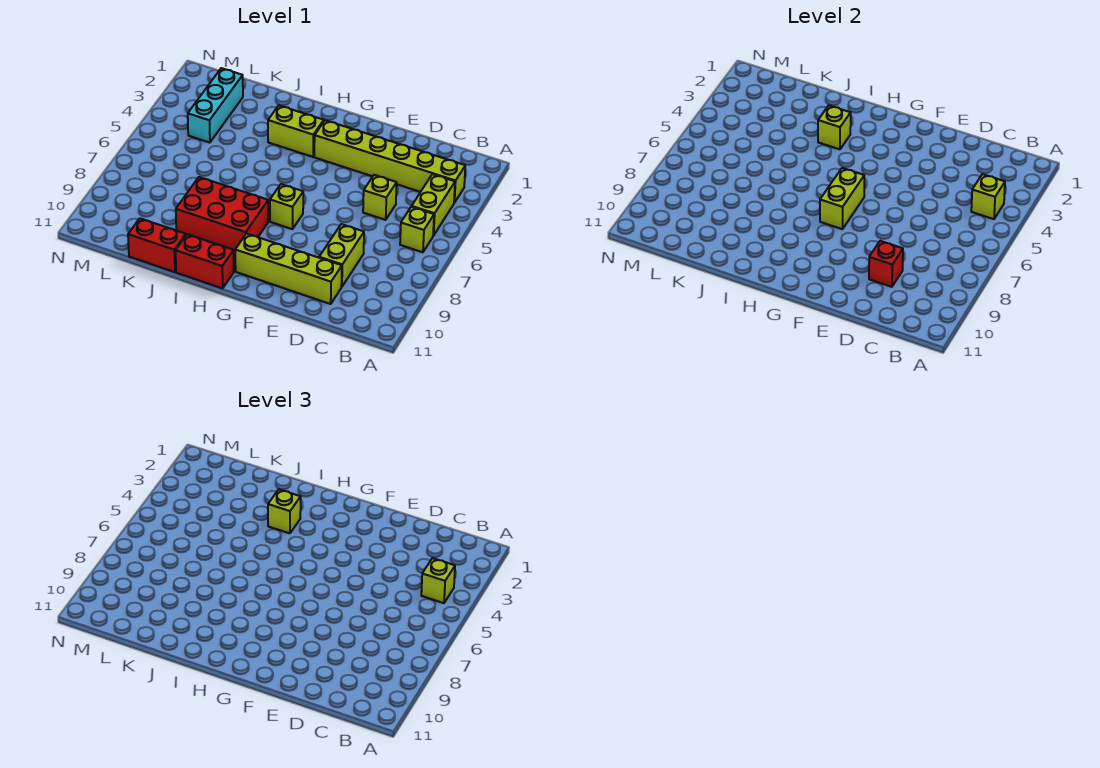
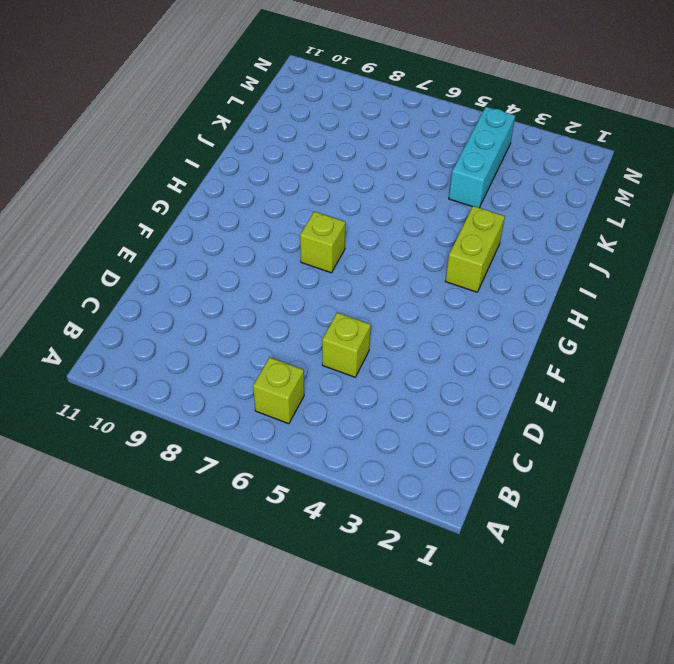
cyan 1x3 brick [449,107,515,208] -> cyan 1x3 brick turned to [188,68,243,143]
none -> lime 1x6 brick [314,120,465,203]
none -> lime 1x2 brick [412,174,455,235]
none -> lime 1x2 brick [319,224,364,287]

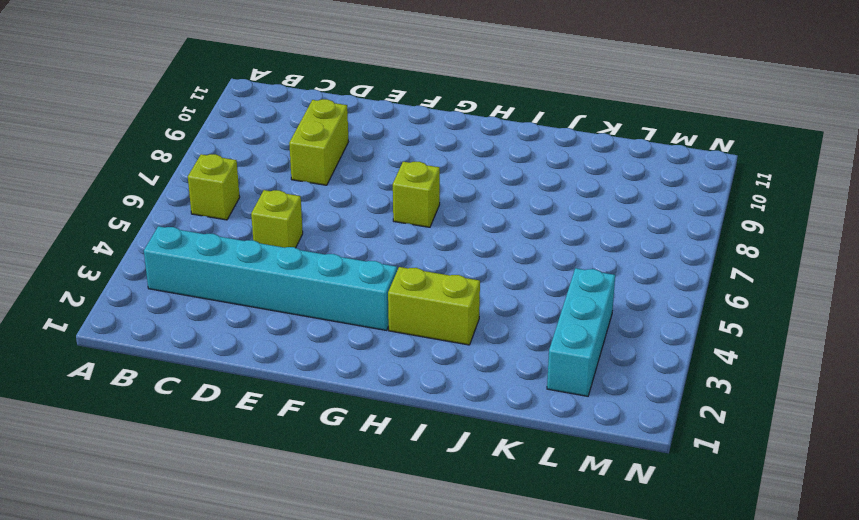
cyan 1x6 brick [144,226,397,330] -> lime 1x6 brick [314,120,465,203]
none -> lime 1x2 brick [412,174,455,235]
none -> lime 1x4 brick [235,234,342,304]
none -> red 2x3 brick [176,177,268,251]

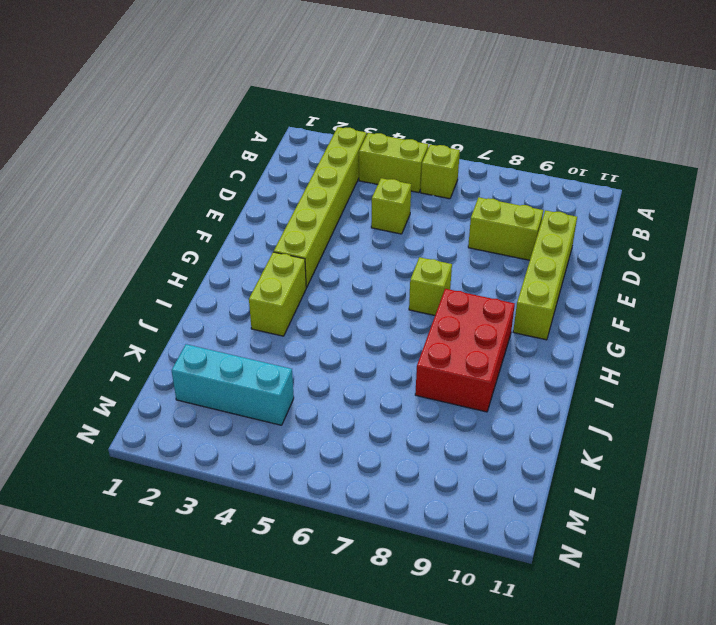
none -> red 1x2 brick [176,234,234,288]
none -> red 1x2 brick [128,218,186,272]
none -> lime 1x1 brick [971,174,1005,219]

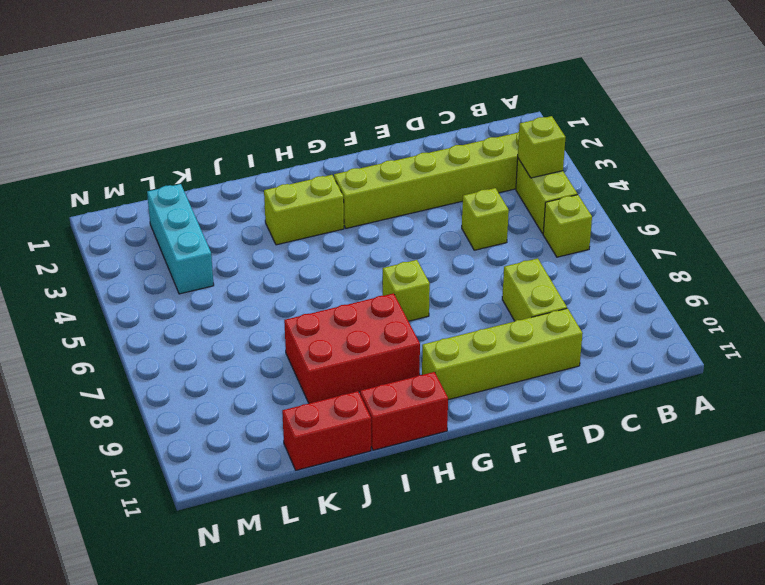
none -> red 1x1 brick [869,241,903,287]
none -> lime 1x2 brick [820,168,864,229]
none -> lime 1x1 brick [818,106,851,149]

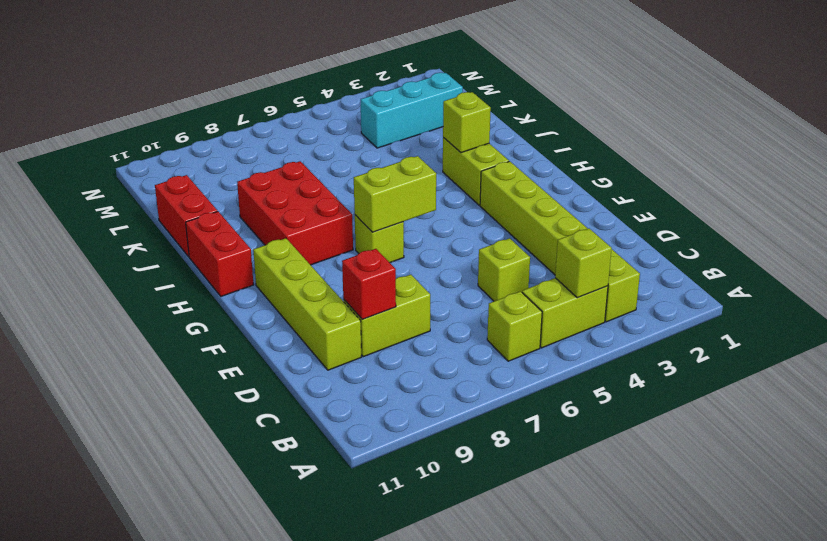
none -> lime 1x1 brick [421,558,455,603]
none -> lime 1x1 brick [268,490,301,533]

